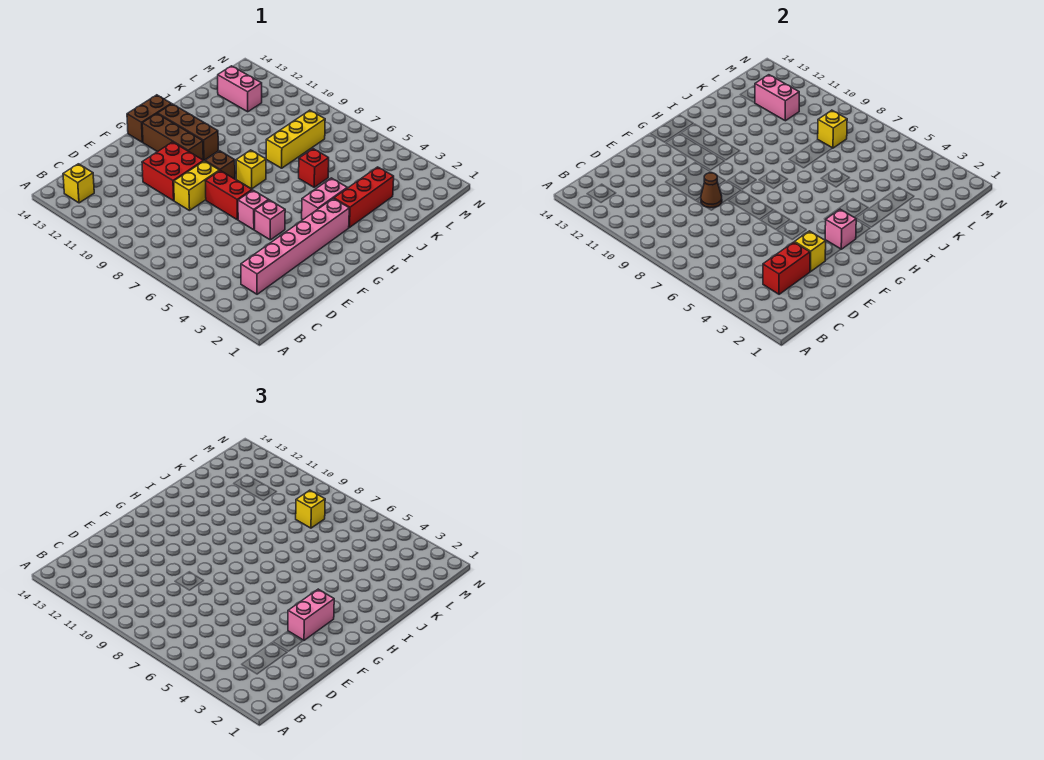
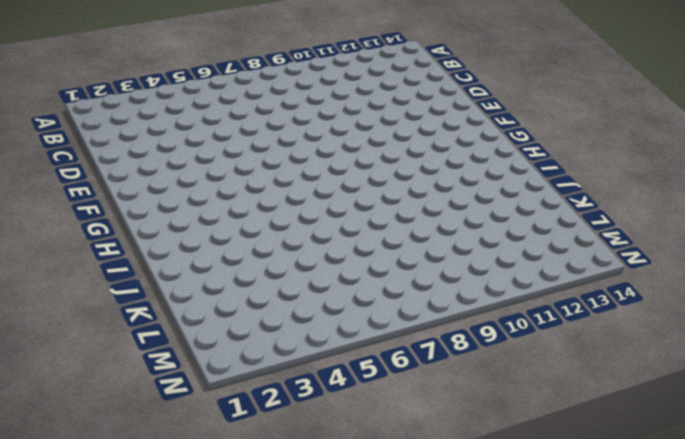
none -> yellow 1x1 brick [63,164,94,203]
none -> pink 1x6 brick [241,199,349,294]
none -> yellow 1x2 brick [174,161,219,211]

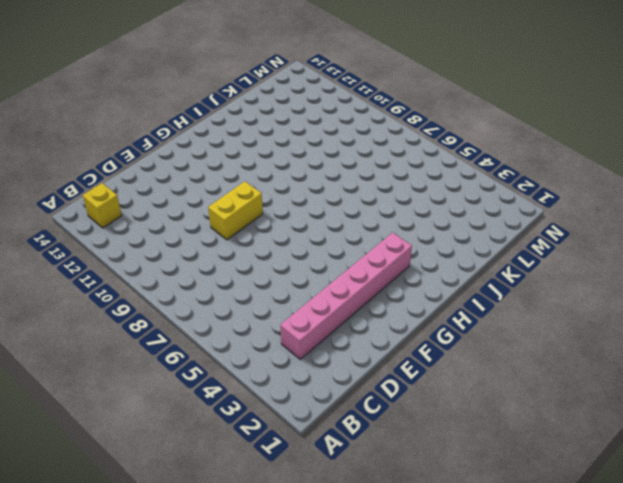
none -> red 2x2 brick [142,142,203,201]
none -> pink 1x1 brick [255,200,285,240]
none -> pink 1x1 brick [238,190,268,230]

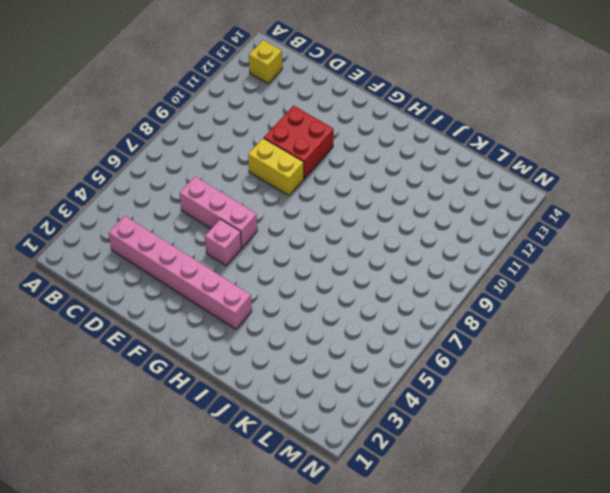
pink 1x3 brick [180,177,257,248] -> pink 1x1 brick [238,190,268,230]
none -> red 1x2 brick [206,171,252,220]
none -> brown 1x1 brick [205,151,235,179]
none -> brown 1x3 brick [142,114,203,160]

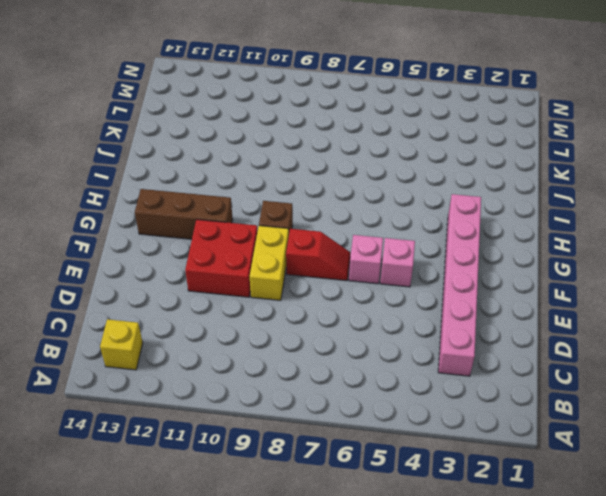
red 1x2 slope [286,229,351,281] -> red 1x2 brick [206,171,252,220]
none -> brown 1x2 brick [127,95,171,142]
none -> pink 1x2 brick [302,178,347,219]
none -> yellow 1x1 brick [236,150,266,189]

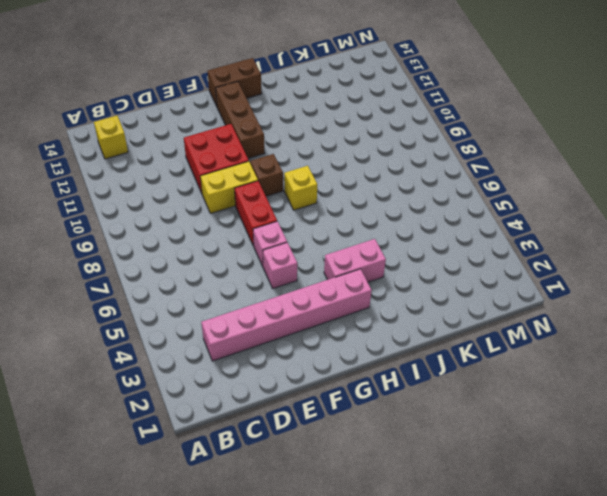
none -> brown 1x3 brick [158,104,218,160]
none -> red 1x3 brick [334,167,394,228]
none -> red 1x1 brick [299,149,329,187]

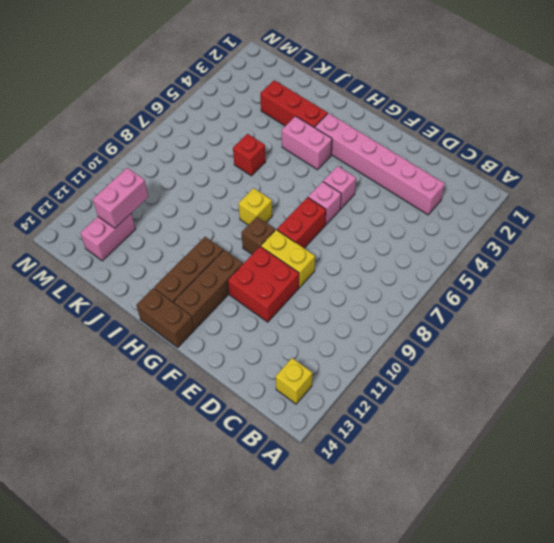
none -> yellow 1x3 brick [266,110,325,168]
none -> red 1x2 brick [763,242,810,294]
none -> yellow 1x1 brick [795,231,826,272]

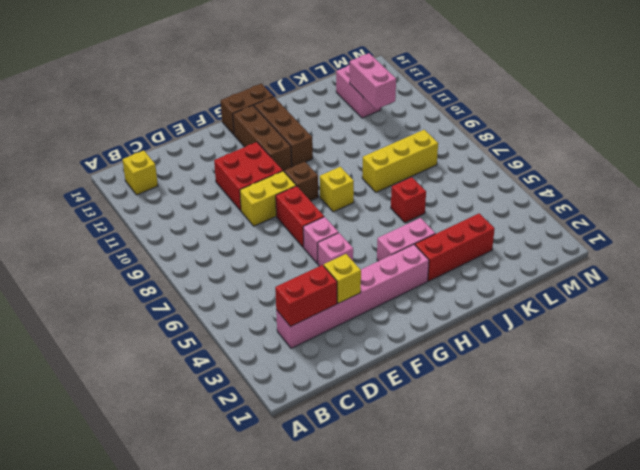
none -> brown 1x1 cone [701,173,722,208]
none -> pink 1x1 brick [825,209,856,249]
none -> yellow 1x1 brick [818,110,847,148]

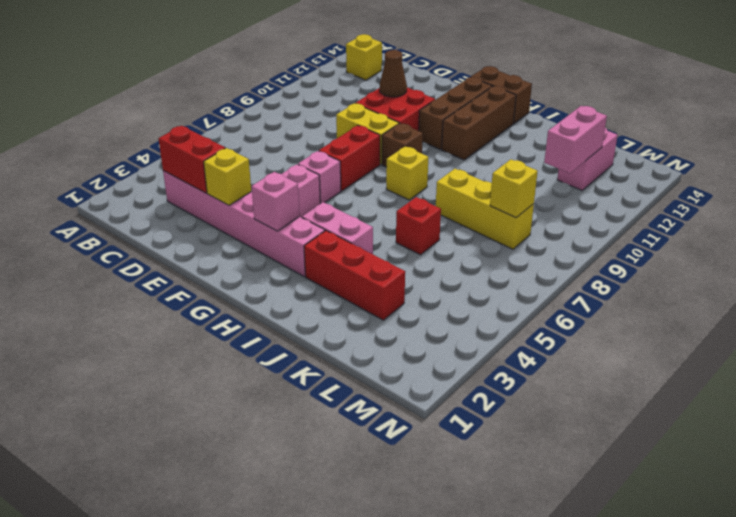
brown 1x1 cone [380,50,407,97] -> brown 1x1 cone moved to [701,173,722,208]
none -> pink 1x2 brick [288,589,334,640]
none -> yellow 1x1 brick [296,490,325,528]

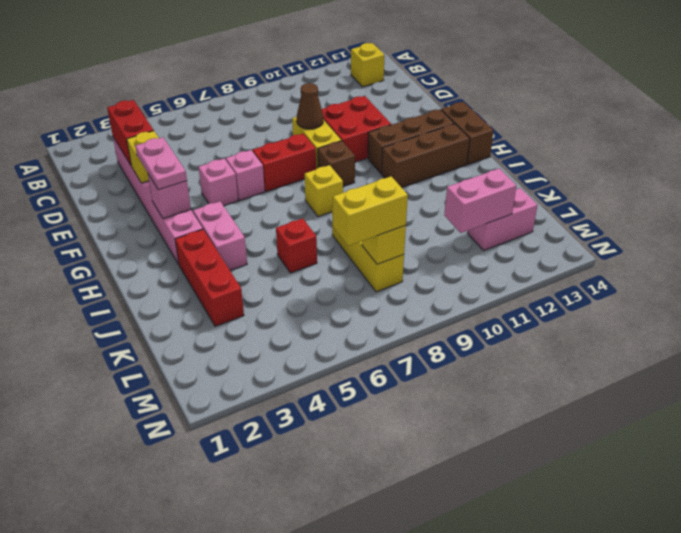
pink 1x2 plate [135,137,187,190] -> pink 1x2 brick [288,589,334,640]
yellow 1x2 brick [333,176,408,246] -> yellow 1x1 brick [296,490,325,528]

